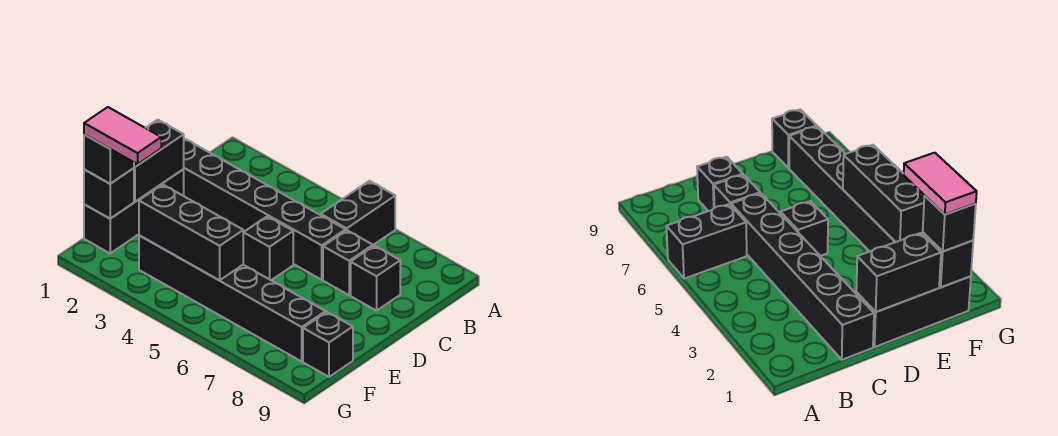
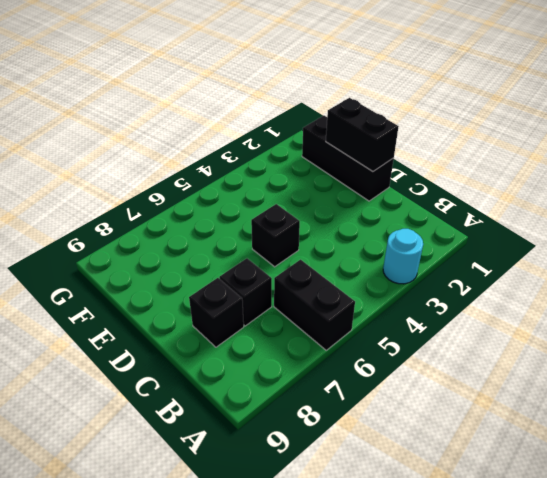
cyan 1x1 round brick [383,229,423,284] -> none
none -> black 1x6 brick [184,138,346,280]
none -> black 1x6 brick [139,235,326,361]
none -> black 1x1 brick [303,312,353,377]

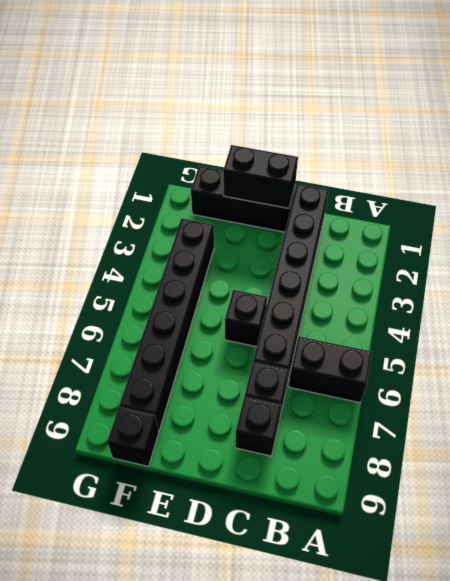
none -> black 1x1 brick [84,168,134,219]
none -> black 1x3 brick [139,184,243,280]
none -> black 1x1 brick [84,135,134,184]

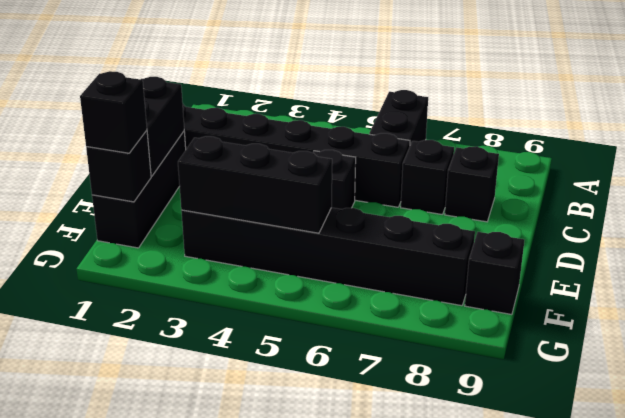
none -> pink 1x2 tile [84,107,161,164]

